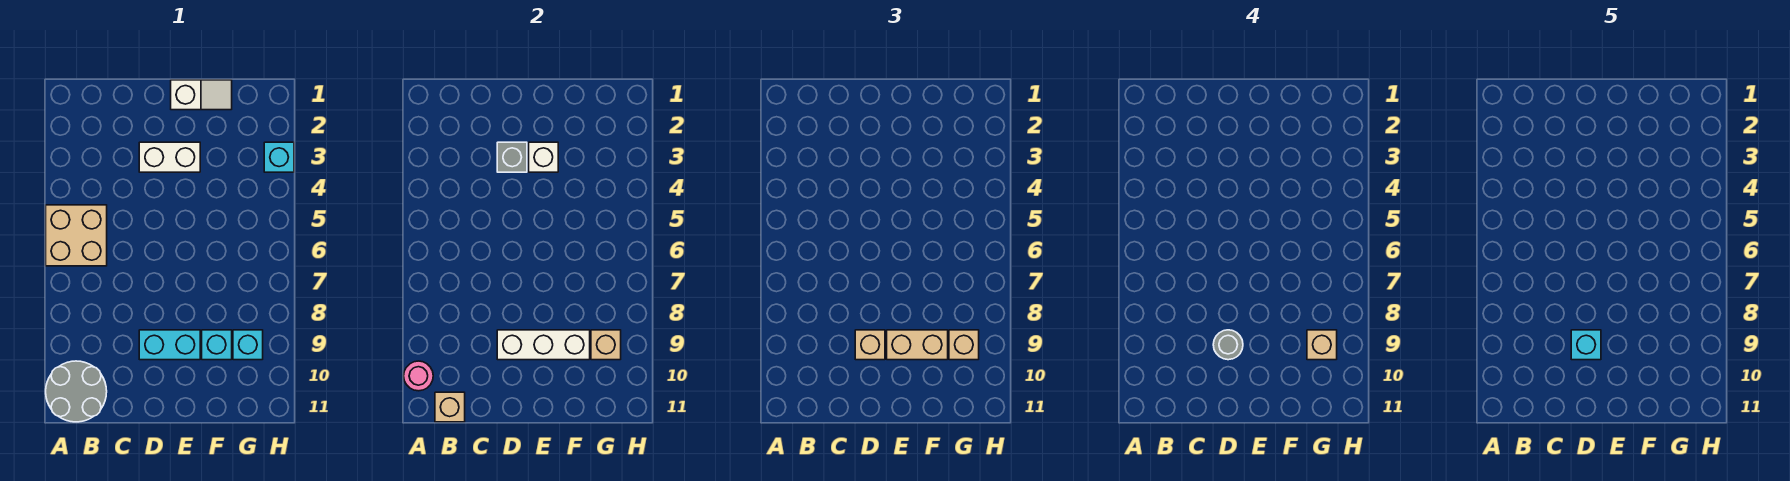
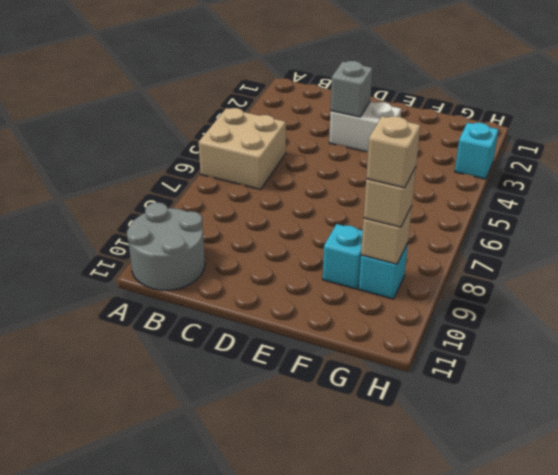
none -> cyan 1x2 brick [139,330,200,360]
none -> white 1x2 slope [171,80,232,110]
none -> pink 1x1 round brick [404,361,433,391]

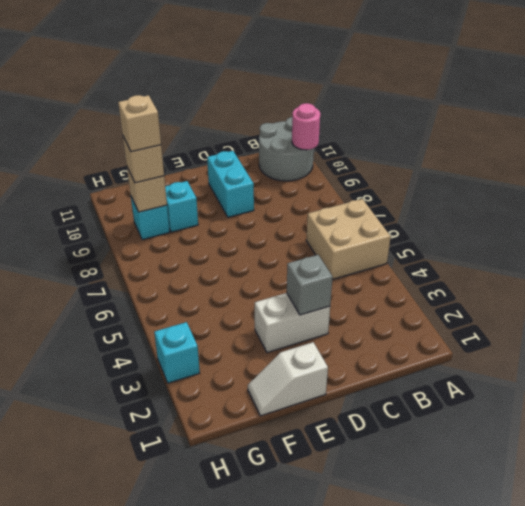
cyan 1x2 brick [207,151,254,217] -> cyan 1x2 brick turned to [139,330,200,360]
none -> tan 1x1 brick [435,392,465,422]
none -> white 1x3 brick [497,330,590,360]
none -> white 1x1 brick [529,142,558,172]

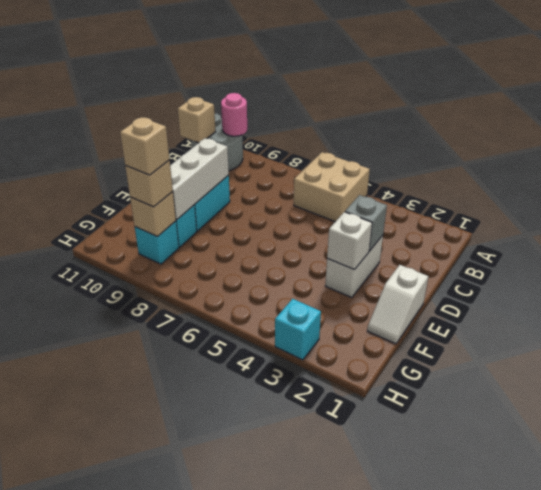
none -> tan 1x1 brick [855,330,885,360]
none -> tan 1x2 brick [887,330,948,360]
none -> grey 1x1 round brick [1213,330,1243,360]

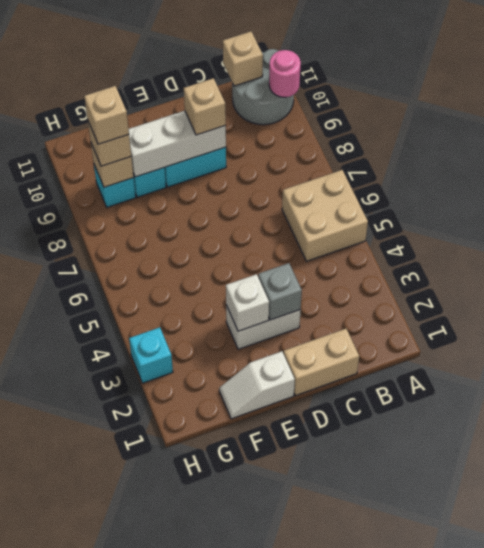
tan 1x2 brick [283,328,359,396] -> tan 1x2 brick moved to [887,330,948,360]
none -> grey 1x1 round brick [1213,330,1243,360]
none -> cyan 1x1 brick [1571,330,1601,360]

